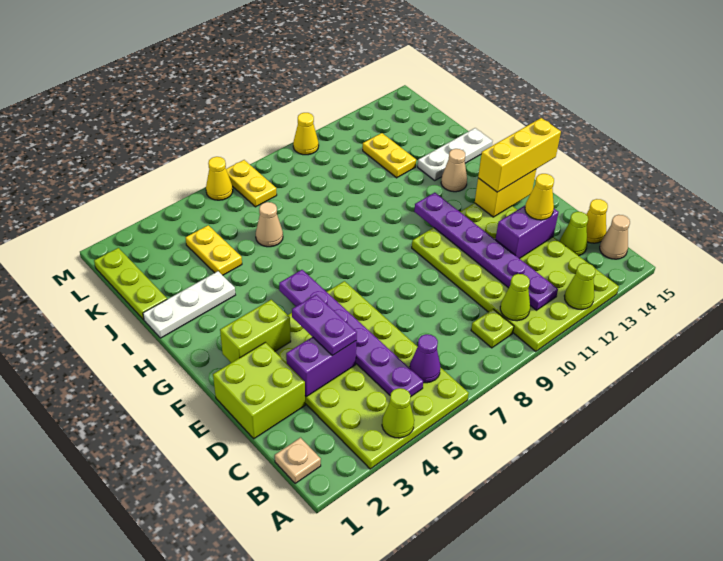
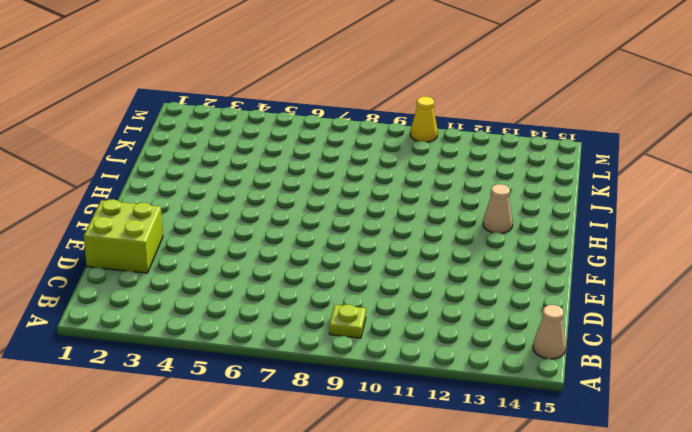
none -> lime 4x6 plate [275,281,469,469]
none -> lime 4x6 plate [412,203,619,352]
none -> tan 1x1 plate [275,438,321,484]
none -> lime 1x1 cone [560,212,588,256]

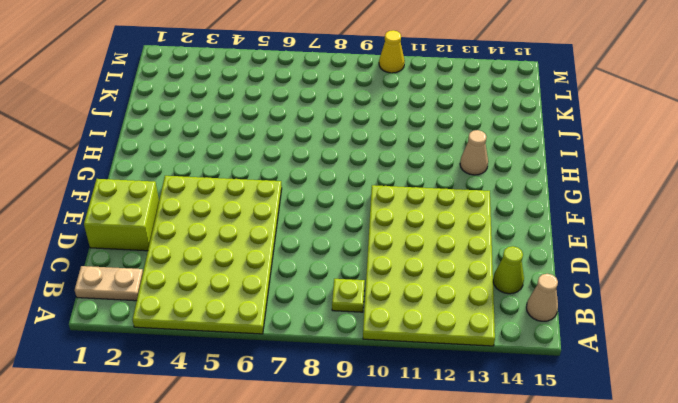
tan 1x2 plate [75,266,143,301] -> tan 1x1 plate [275,438,321,484]
none -> yellow 1x1 cone [586,199,608,243]
none -> white 1x3 plate [143,271,235,338]
none -> white 1x3 plate [418,128,492,181]
none -> lime 1x3 plate [94,248,167,320]

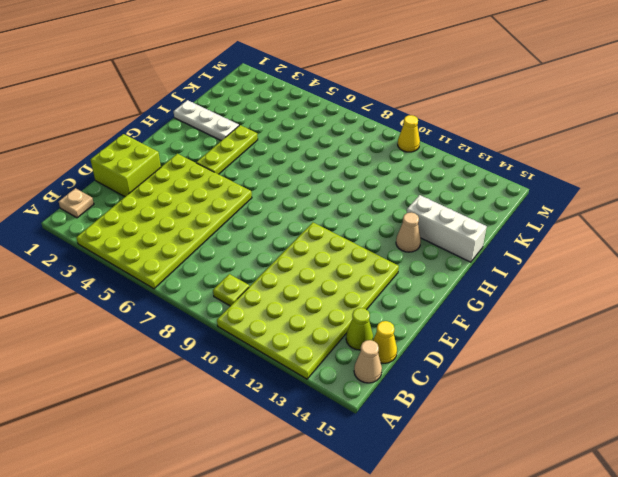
lime 1x3 plate [196,125,258,174] -> lime 1x3 plate moved to [94,248,167,320]
white 1x3 brick [407,195,487,262] -> white 1x3 plate [418,128,492,181]
none -> yellow 1x2 plate [186,225,242,275]
none -> tan 1x1 cone [256,202,283,247]
none -> yellow 1x2 plate [363,133,416,178]
none -> yellow 1x2 plate [226,160,277,207]

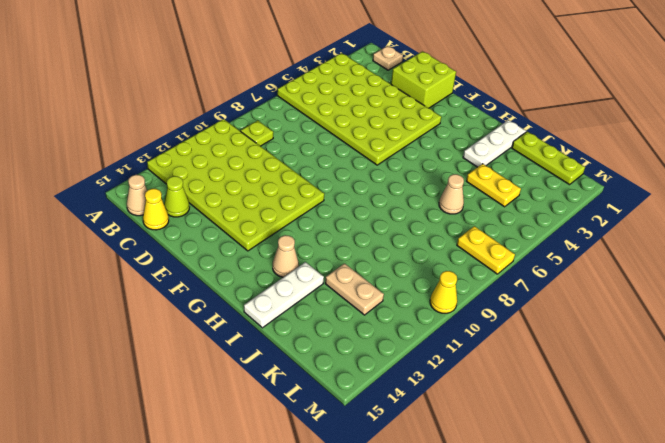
tan 1x2 plate [325,264,384,315] -> yellow 1x2 plate [363,133,416,178]
none -> yellow 1x1 cone [206,157,233,200]
none -> lime 1x1 cone [382,388,414,438]
none -> lime 1x1 cone [565,263,595,309]
none -> purple 1x6 plate [279,270,423,396]

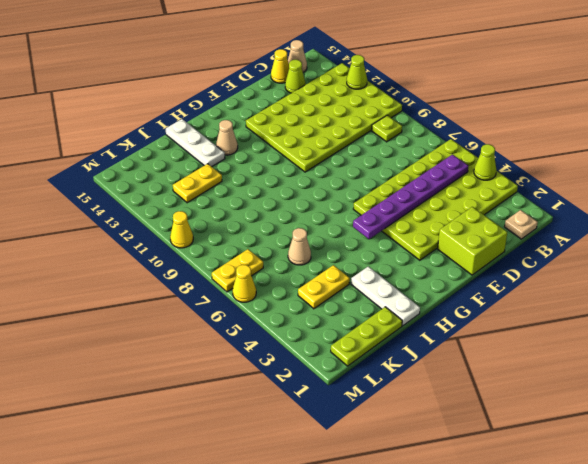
none -> purple 1x1 cone [410,334,440,383]
none -> lime 1x1 cone [500,274,530,321]
none -> purple 1x6 plate [414,193,558,310]
none -> purple 1x2 brick [286,337,356,396]

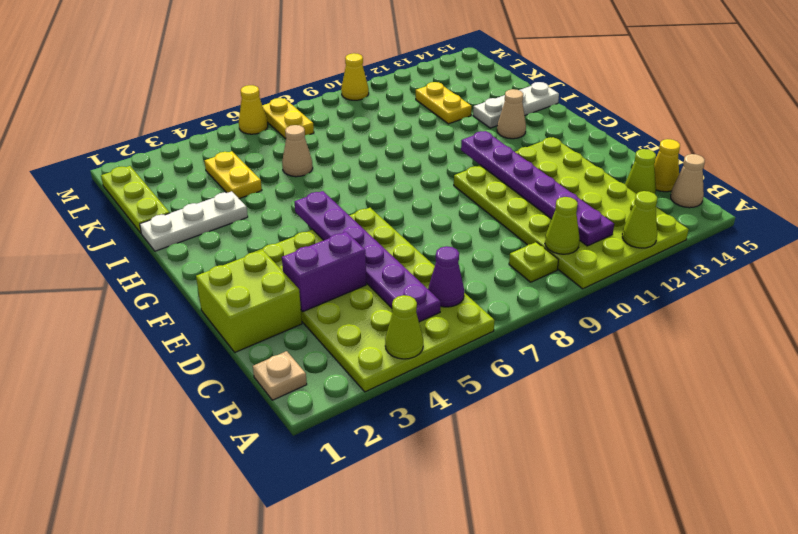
none -> purple 1x2 brick [495,205,559,259]
none -> lime 1x2 brick [220,300,291,363]
none -> yellow 1x2 brick [475,169,536,217]
none -> purple 1x2 plate [292,295,357,356]

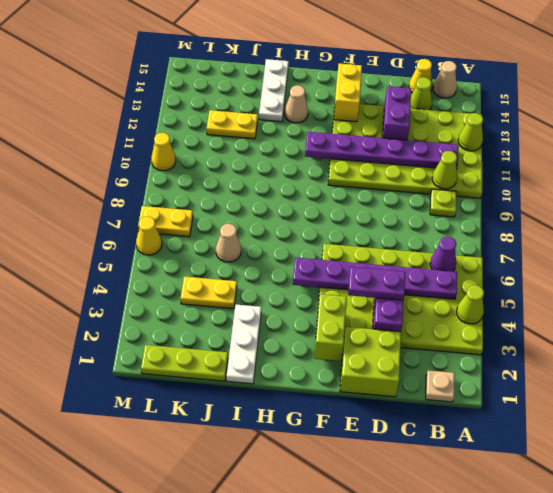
none -> yellow 1x1 cone [525,174,554,220]
none -> yellow 1x3 brick [478,118,561,192]

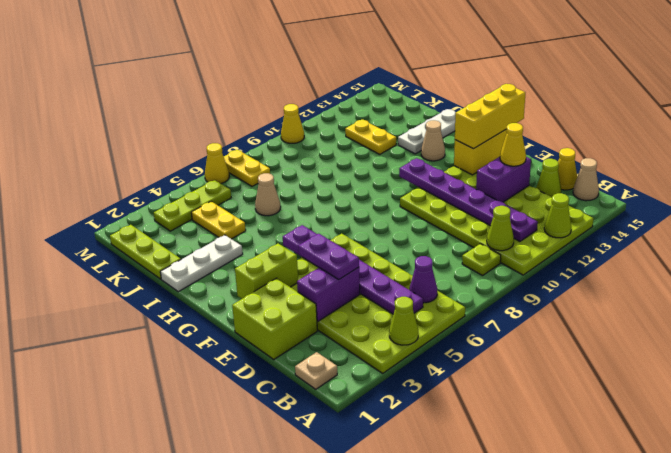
lime 1x3 plate [154,180,231,231] -> none

